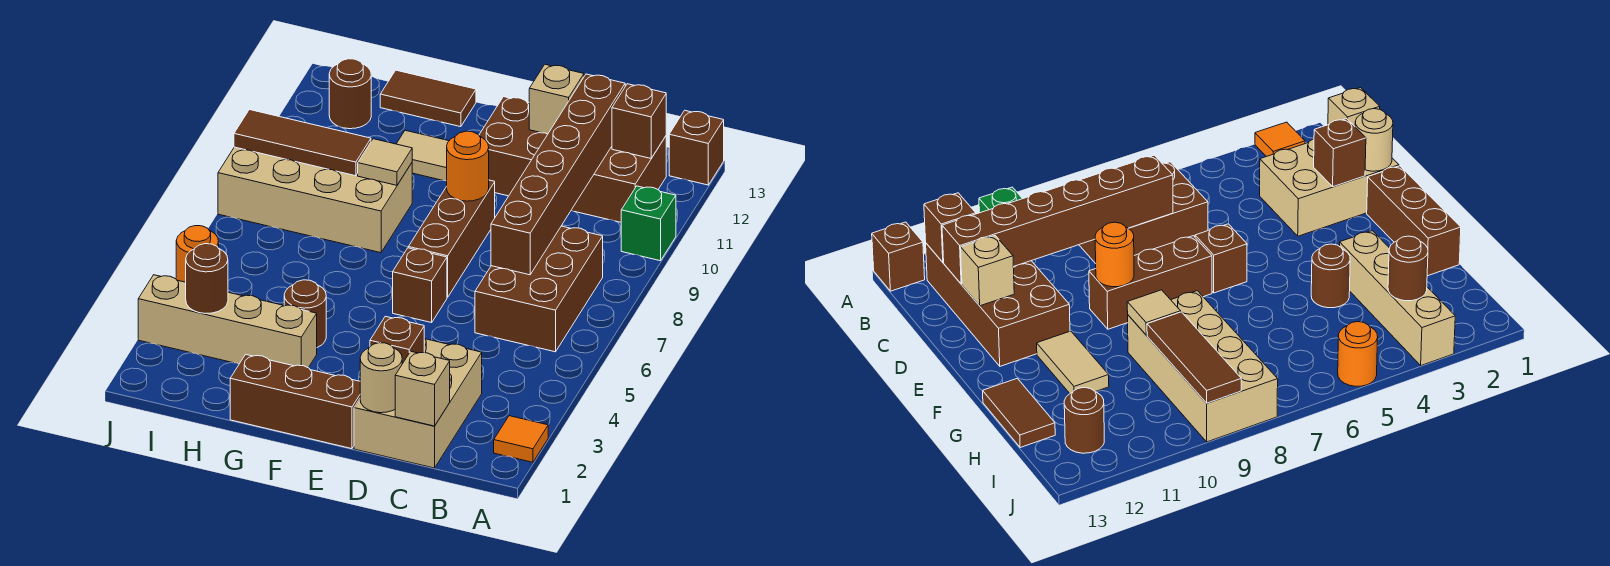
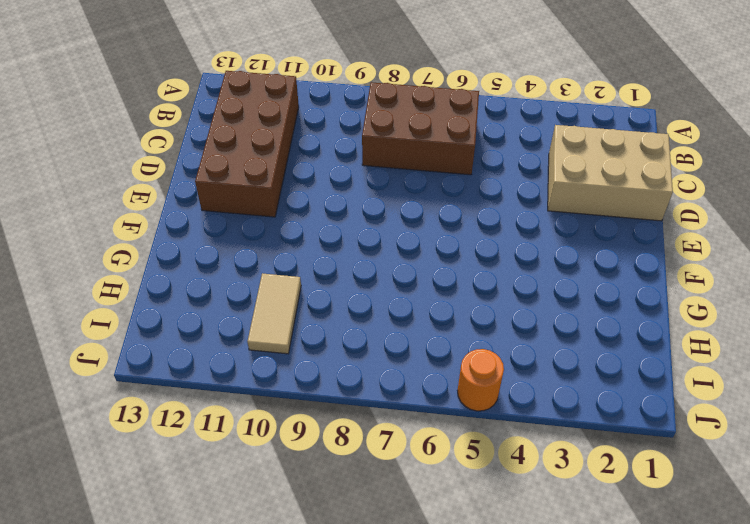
tan 1x2 tile [247,273,301,354] -> tan 1x2 tile moved to [397,130,449,181]
none -> orange 1x1 tile [494,416,548,462]
none -> green 1x1 brick [621,186,676,261]
none -> brown 1x1 brick [669,110,724,185]

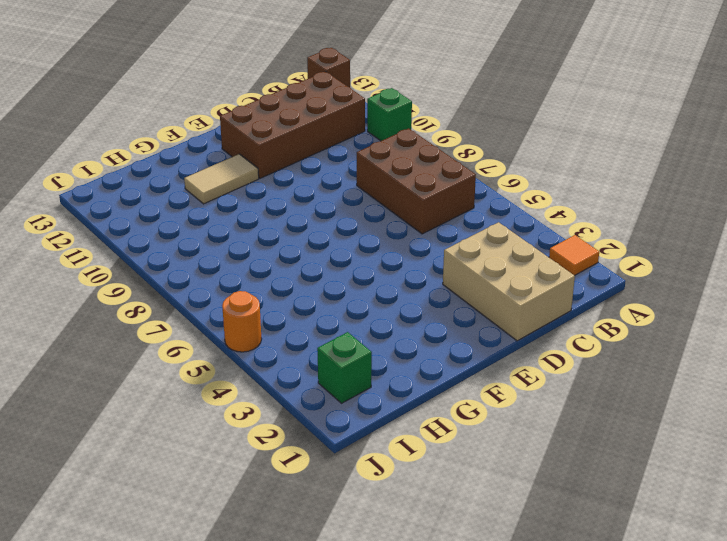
green 1x1 brick [317,332,372,403] -> none
none -> brown 1x3 brick [230,354,360,449]
none -> brown 1x1 brick [393,248,447,323]
none -> brown 1x3 brick [408,180,495,297]

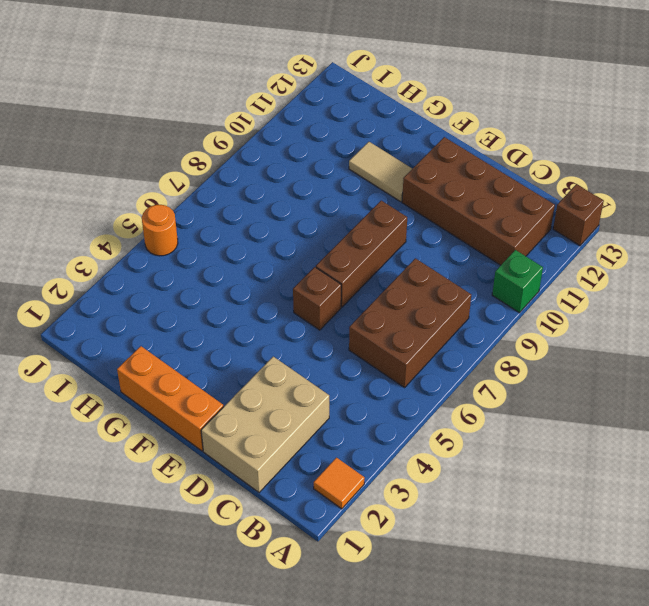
orange 1x3 brick [117,346,224,451] -> brown 1x3 brick [230,354,360,449]
none -> tan 1x4 brick [138,275,317,368]
none -> brown 1x1 round brick [284,280,326,347]
none -> tan 2x4 brick [218,147,412,253]

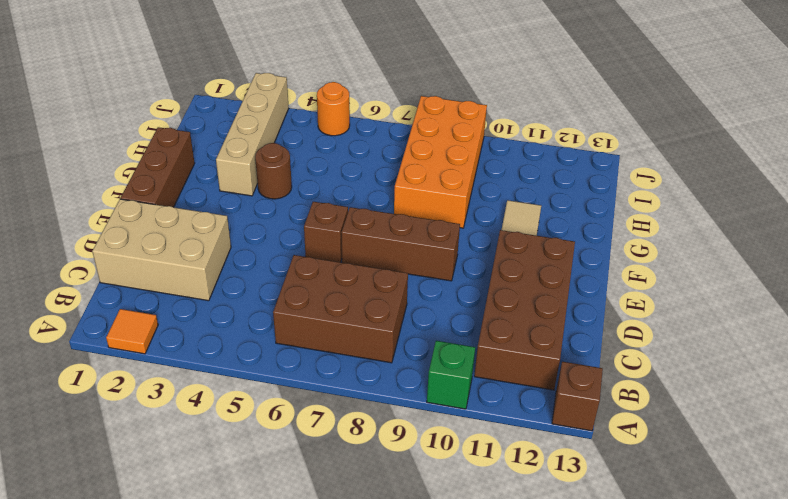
orange 2x4 brick [394,96,487,228] -> tan 2x4 brick [218,147,412,253]
none -> brown 1x2 tile [380,70,476,127]
none -> brown 1x1 round brick [329,59,371,129]
none -> brown 1x1 brick [612,84,666,158]

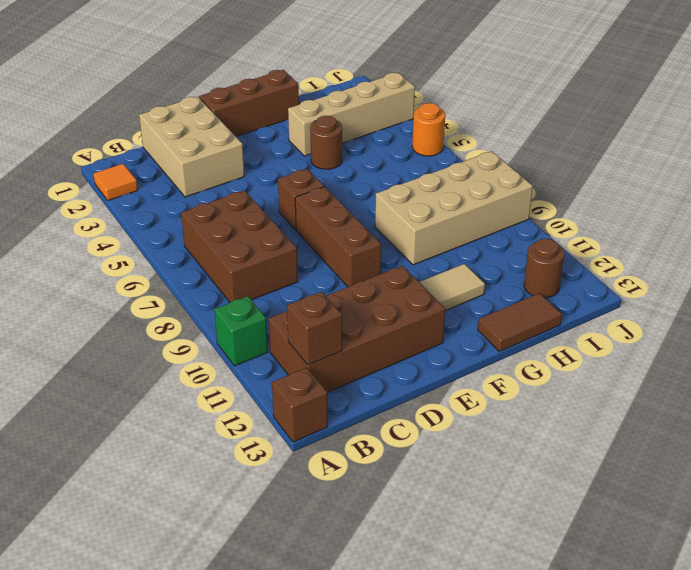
none -> tan 1x1 brick [395,351,450,426]
none -> brown 1x6 brick [491,74,625,275]
none -> tan 1x1 round brick [360,343,402,413]

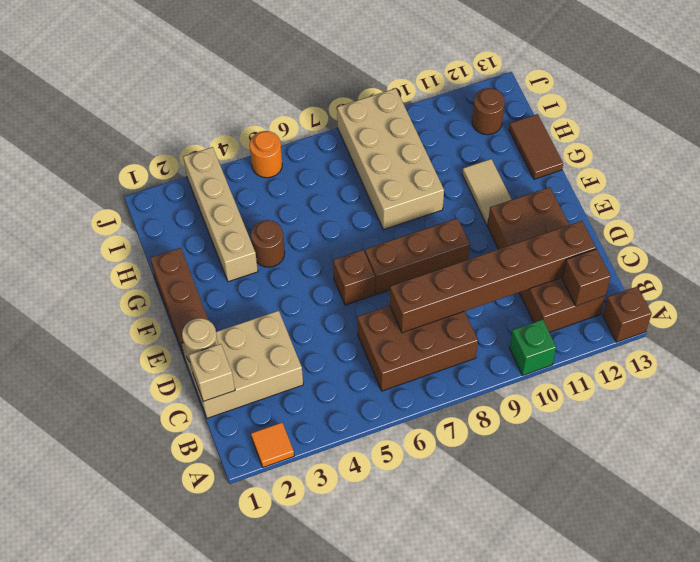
none -> brown 1x1 brick [370,316,424,364]
none -> tan 1x1 brick [529,64,584,134]
none -> orange 1x1 round brick [447,131,489,201]

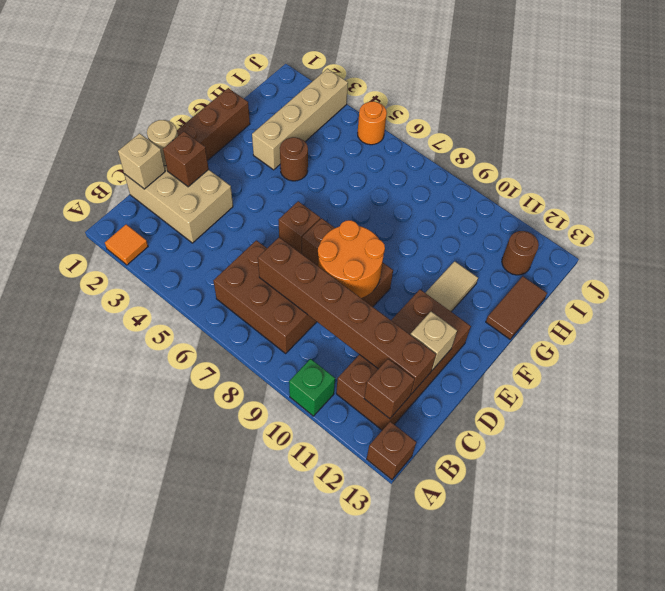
orange 2x2 round brick [318,220,385,298] -> orange 1x1 round brick [447,131,489,201]
none -> tan 2x4 brick [218,147,412,253]
none -> tan 1x1 tile [358,139,412,185]
none -> brown 1x3 tile [234,110,371,176]

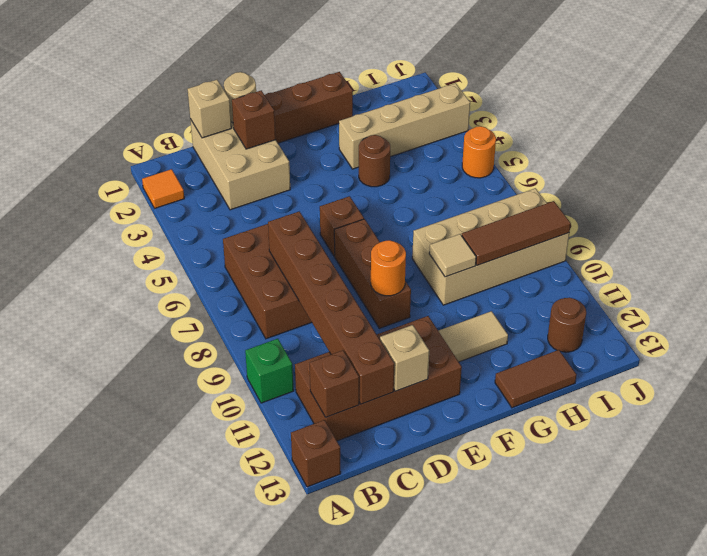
none -> brown 1x1 round brick [186,244,228,313]

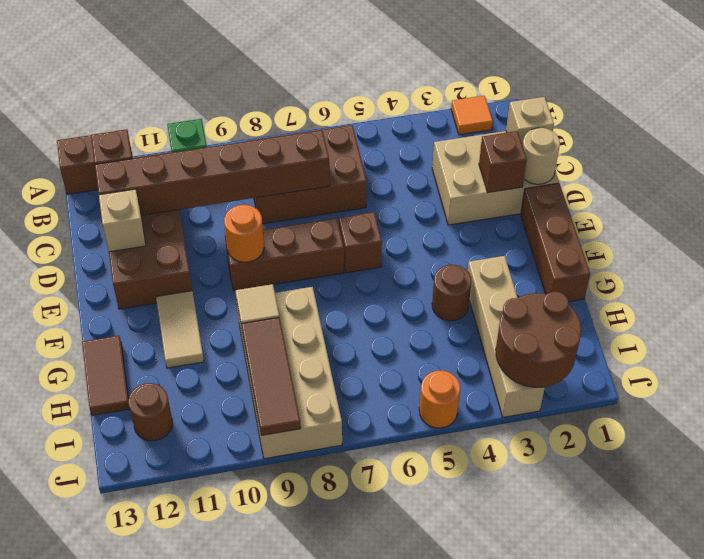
brown 2x2 round brick [496,292,581,387] -> brown 1x1 round brick [186,244,228,313]

